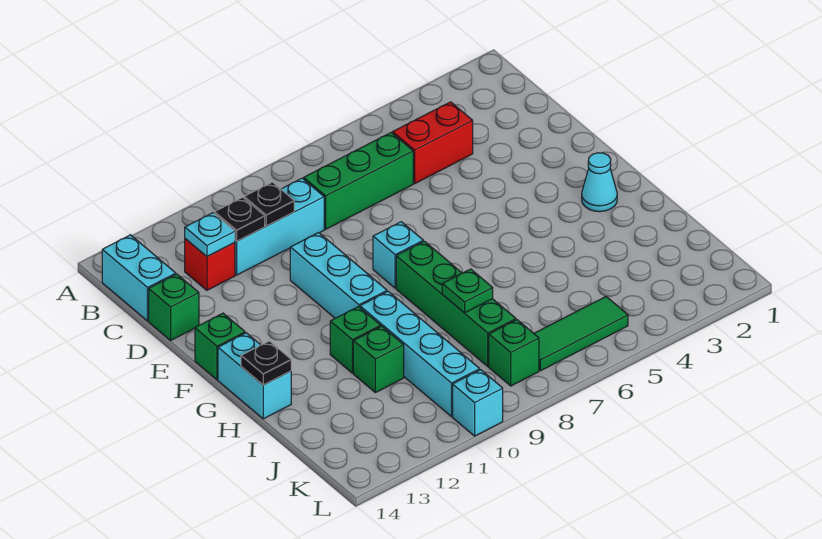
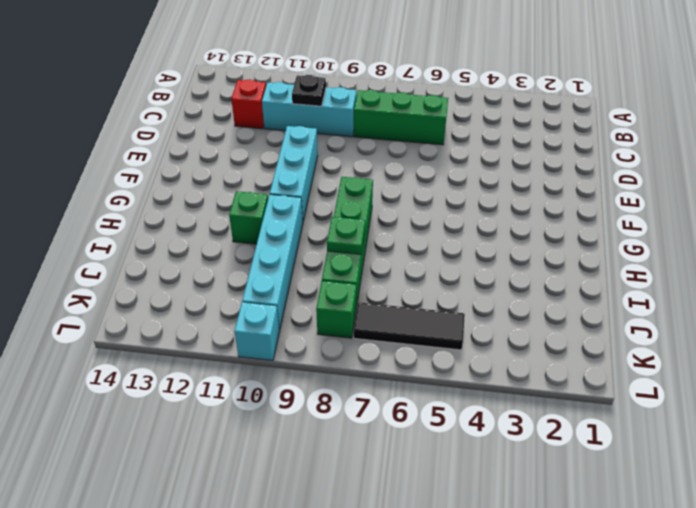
black 1x3 tile [354,302,465,350] -> green 1x3 tile [534,297,628,371]
none -> cyan 1x2 brick [102,235,176,321]
none -> red 1x2 brick [393,102,473,183]
none -> green 1x1 brick [149,274,199,340]

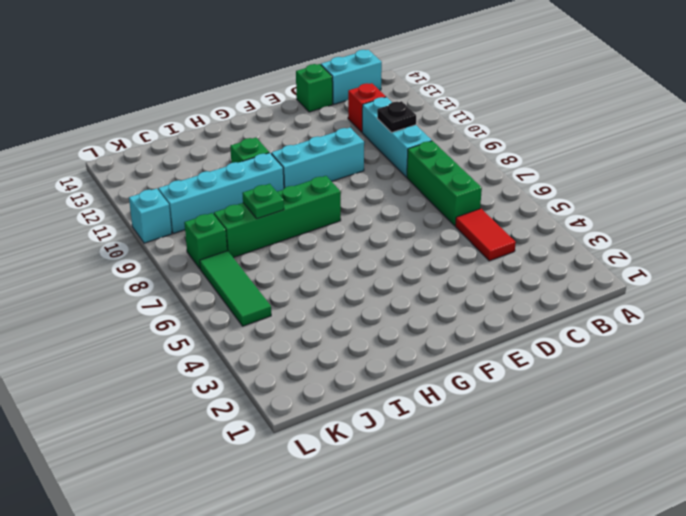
red 1x2 tile [455,208,516,261] -> red 1x2 brick [393,102,473,183]
none -> cyan 1x1 brick [373,222,423,288]
none -> green 1x1 brick [195,313,245,380]
none -> cyan 1x1 cone [582,153,617,212]

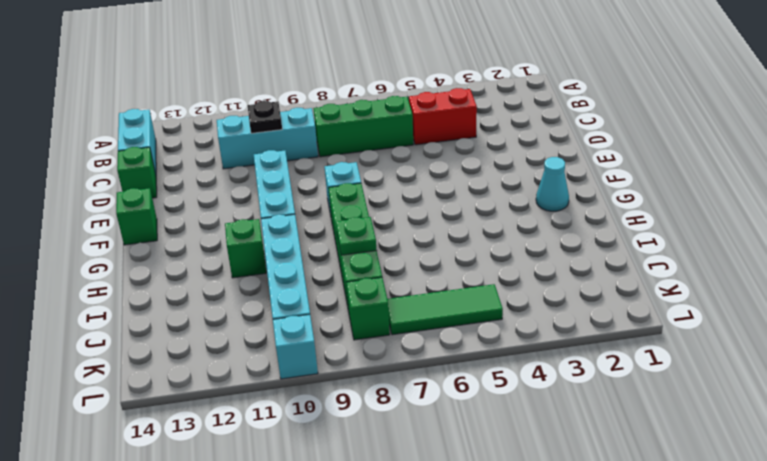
none -> red 1x1 brick [185,239,235,290]
none -> cyan 1x2 brick [218,333,291,419]
none -> green 1x1 brick [353,326,404,393]

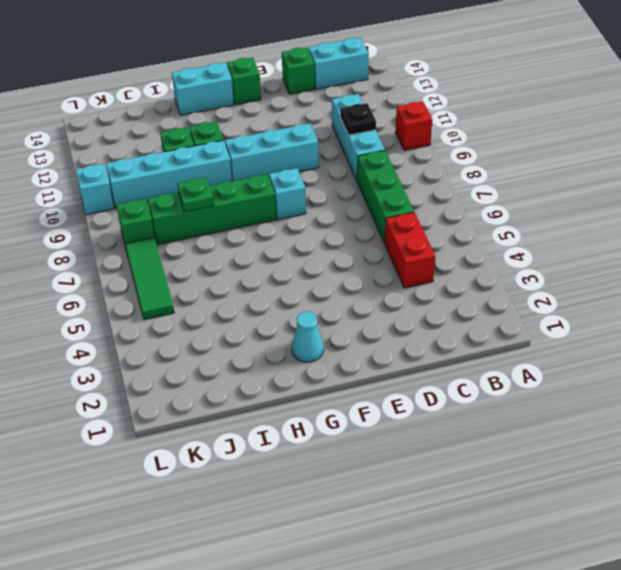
red 1x1 brick [395,101,432,150] -> red 1x1 brick moved to [185,239,235,290]
none -> black 1x1 plate [214,197,265,241]
none -> cyan 1x1 plate [185,213,235,256]
none -> black 1x1 plate [241,341,291,385]

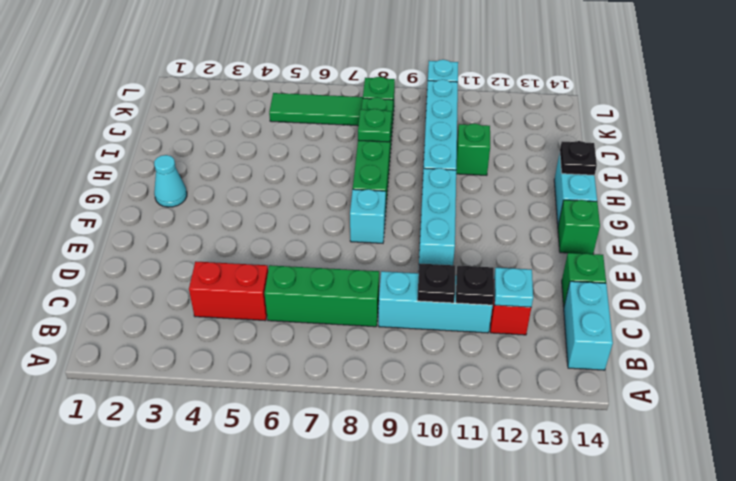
none -> green 1x1 brick [330,306,381,373]

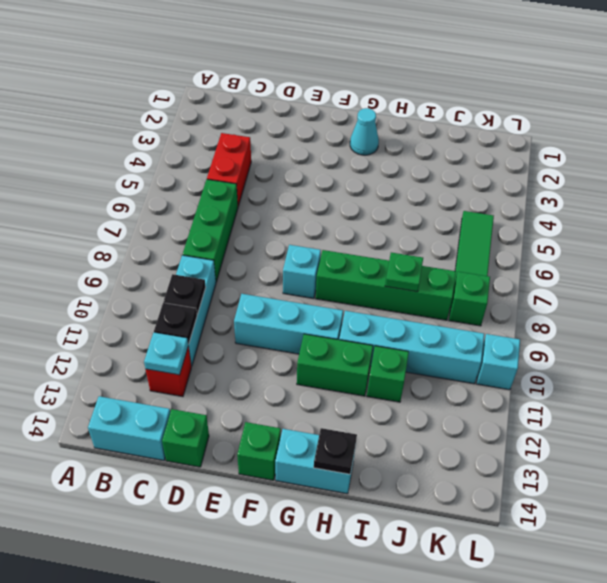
green 1x2 brick [297,334,373,396] -> green 1x1 brick [330,306,381,373]

